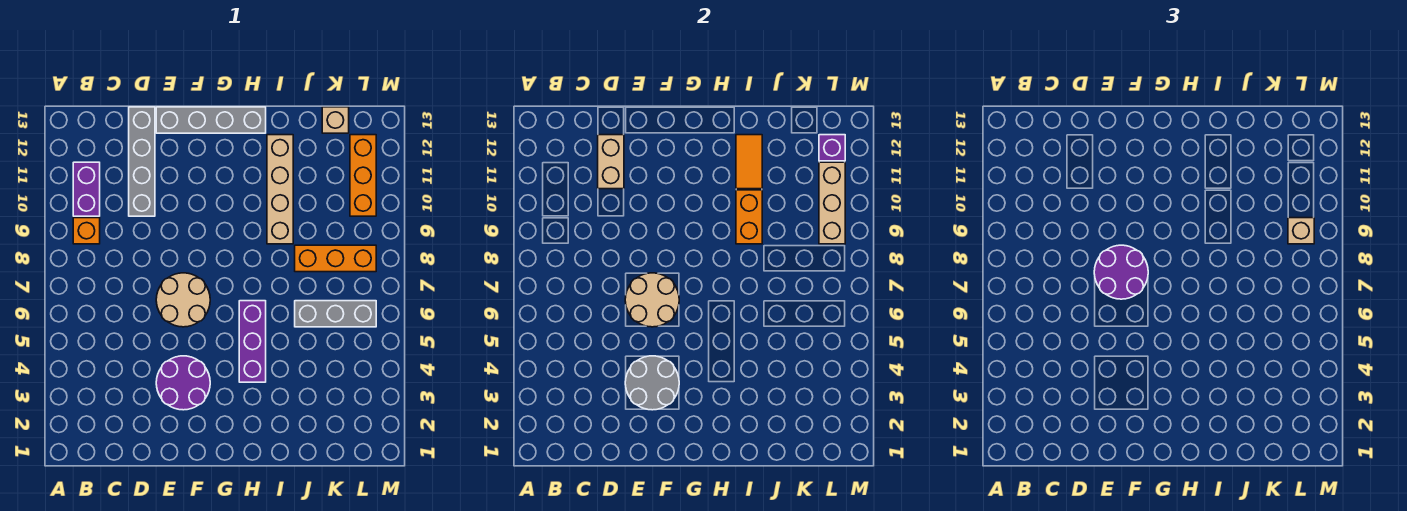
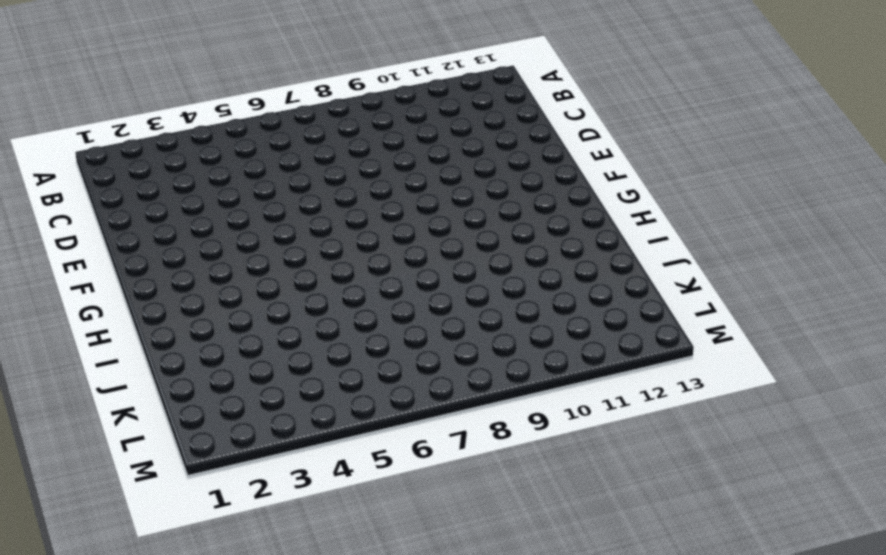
none -> orange 1x1 brick [73,218,100,244]
none -> purple 1x2 brick [73,162,100,216]
none -> grey 1x4 brick [129,107,155,216]

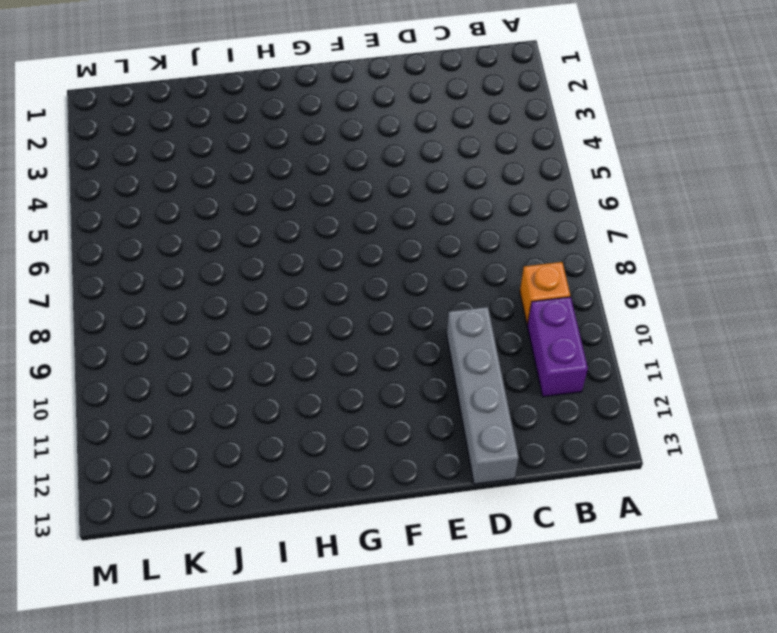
none -> purple 2x2 round brick [156,356,210,410]
none -> tan 2x2 round brick [156,273,210,327]
none -> grey 1x4 brick [156,107,266,133]

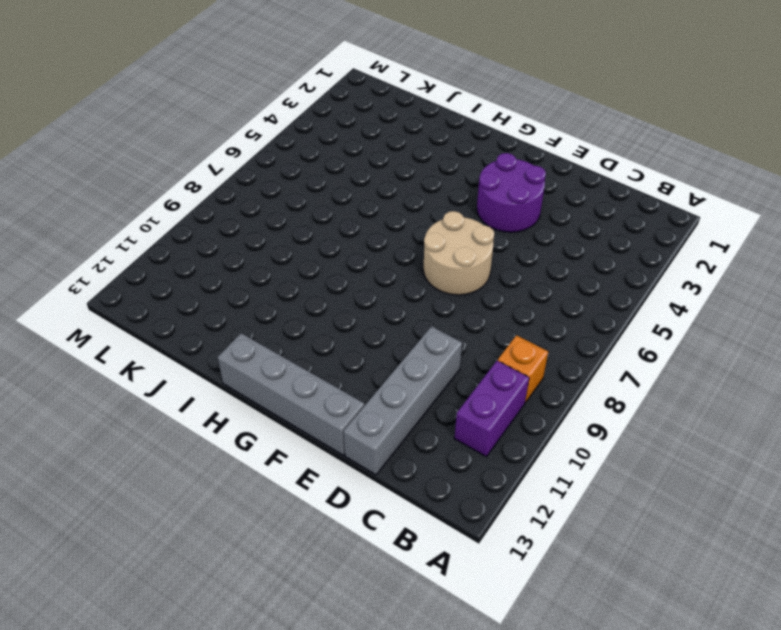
none -> purple 1x3 brick [239,301,266,382]
none -> tan 1x4 brick [267,135,293,244]
none -> grey 1x3 brick [295,301,376,327]

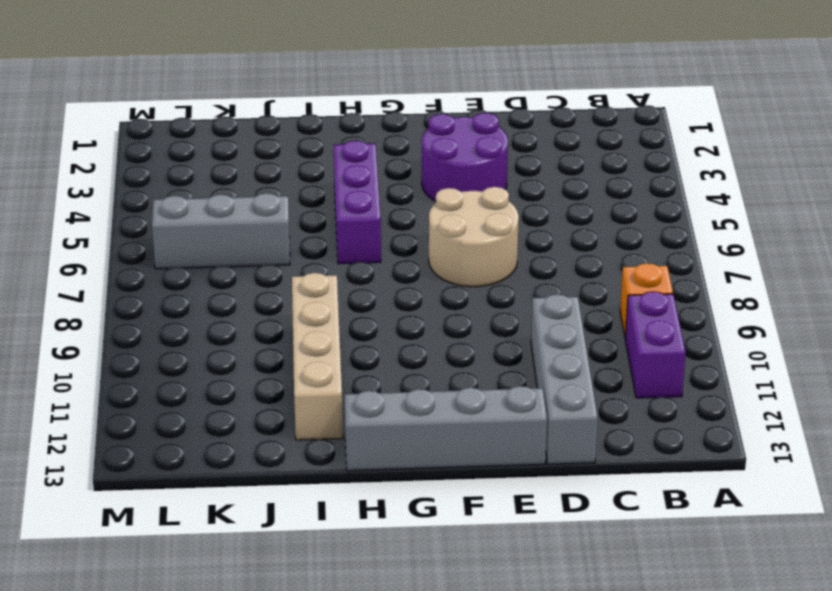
none -> orange 1x3 brick [295,245,376,272]
none -> tan 1x1 brick [322,107,349,133]
none -> orange 1x3 brick [350,135,376,216]

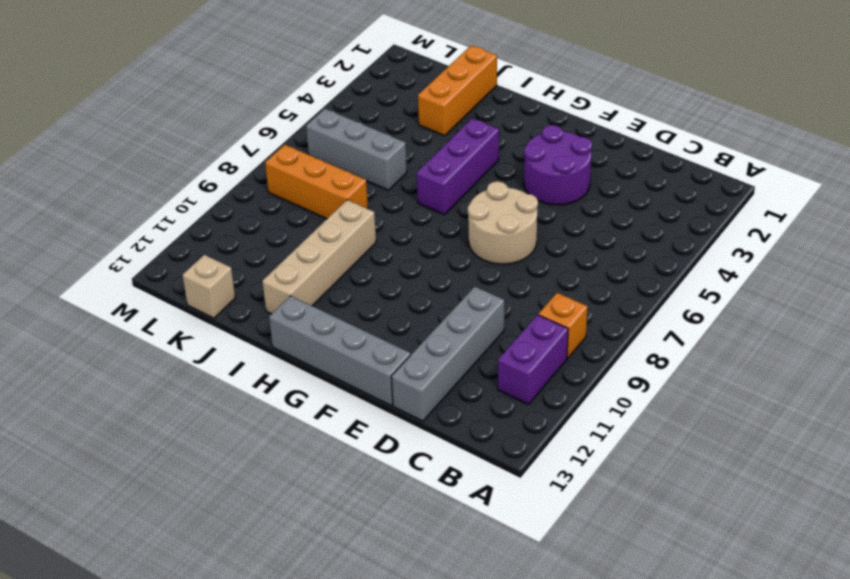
orange 1x3 brick [418,45,497,136] -> orange 1x3 brick moved to [350,135,376,216]
none -> tan 1x2 brick [598,135,624,189]
none -> grey 2x2 round brick [625,356,679,410]
none -> tan 2x2 round brick [625,273,679,327]

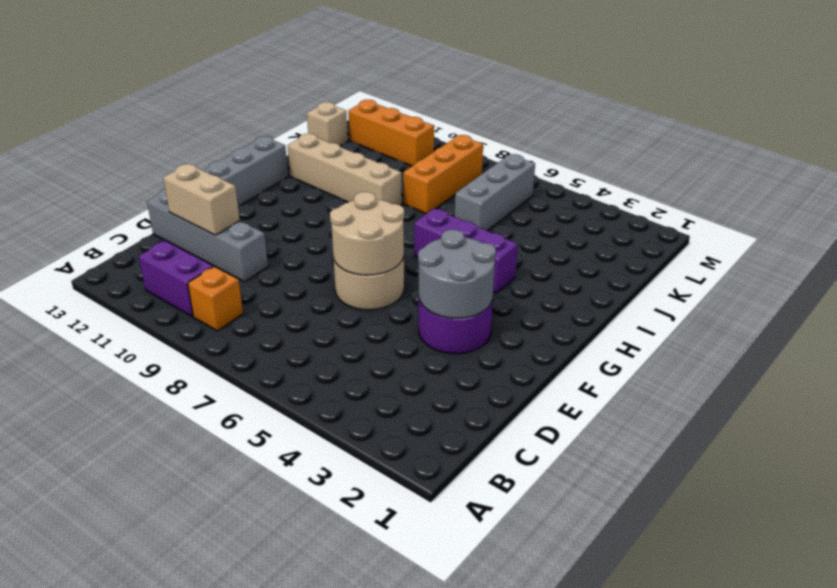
none -> orange 1x2 brick [736,190,762,244]
none -> orange 1x2 tile [736,135,762,189]
none -> tan 1x3 brick [819,162,845,244]

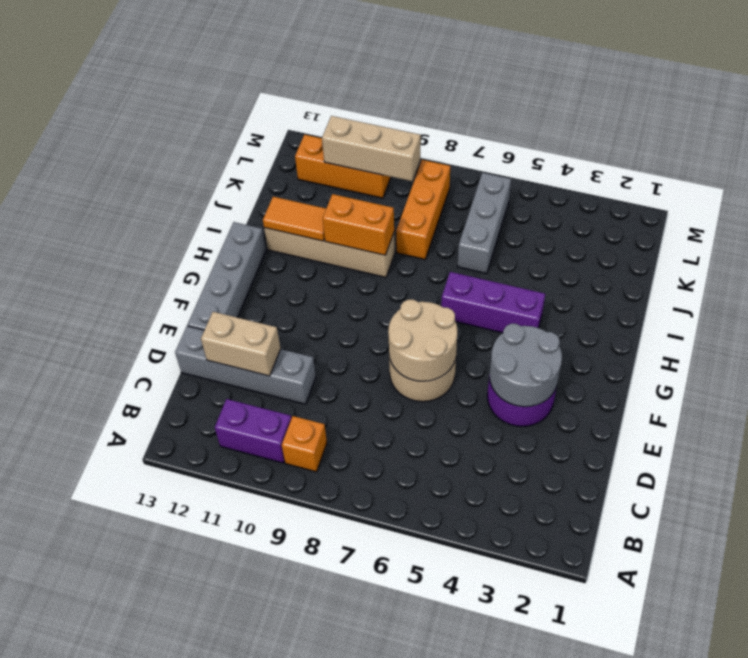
none -> tan 1x1 brick [322,107,349,133]
none -> purple 1x1 brick [819,135,845,161]
none -> purple 2x2 round brick [1094,245,1148,299]

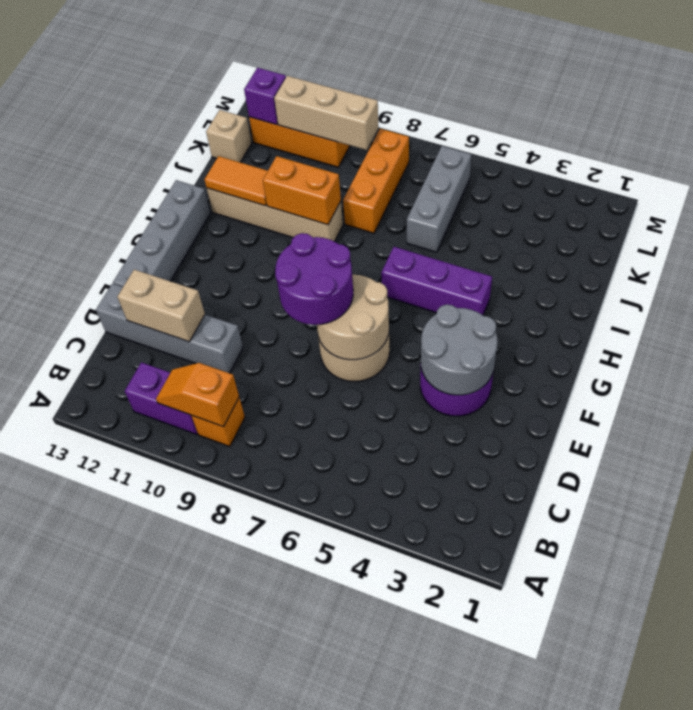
orange 1x2 slope [156,363,239,427] -> none
none -> tan 1x1 brick [1288,218,1314,244]

